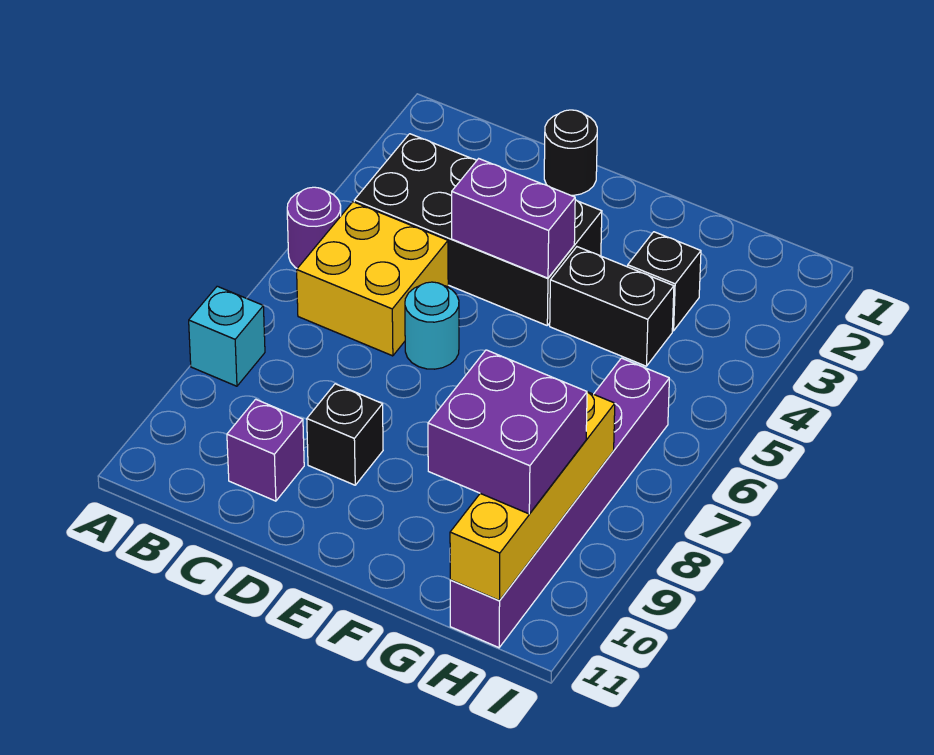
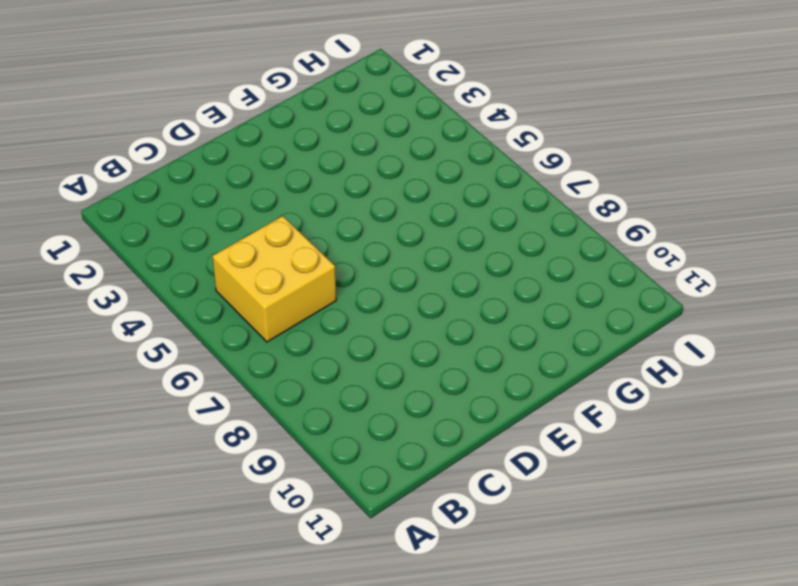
none -> purple 1x1 round brick [287,187,341,268]
none -> cyan 1x1 brick [189,286,265,386]
none -> black 2x4 brick [354,134,602,325]

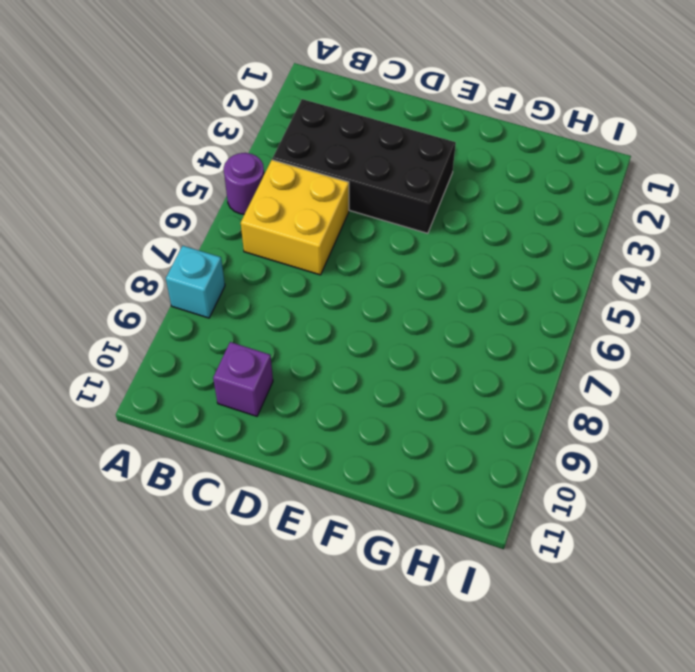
none -> black 1x1 round brick [544,110,597,195]
none -> cyan 1x1 round brick [405,282,459,369]
none -> black 1x1 brick [307,384,383,485]

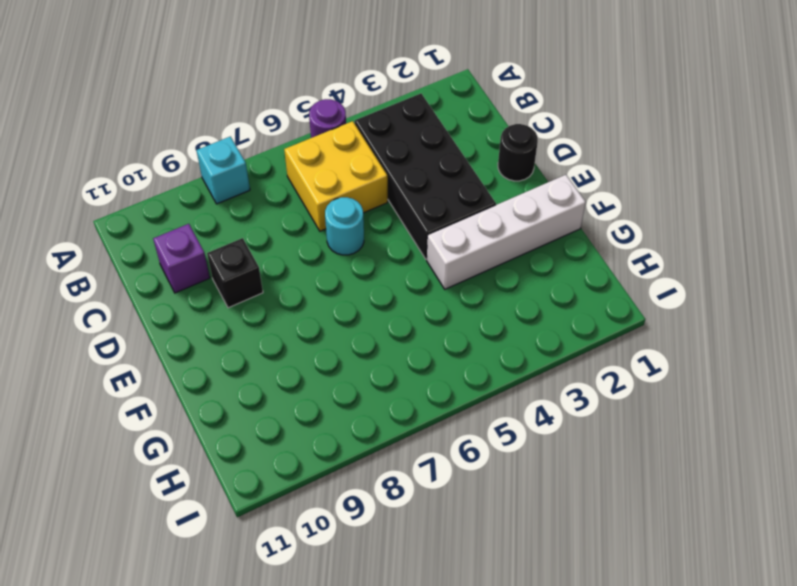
white 1x4 brick [427,175,586,289] -> black 1x2 brick [550,247,674,366]
none -> black 1x1 brick [628,232,701,331]
none -> purple 1x6 brick [450,358,669,648]
none -> purple 1x2 brick [452,159,575,278]

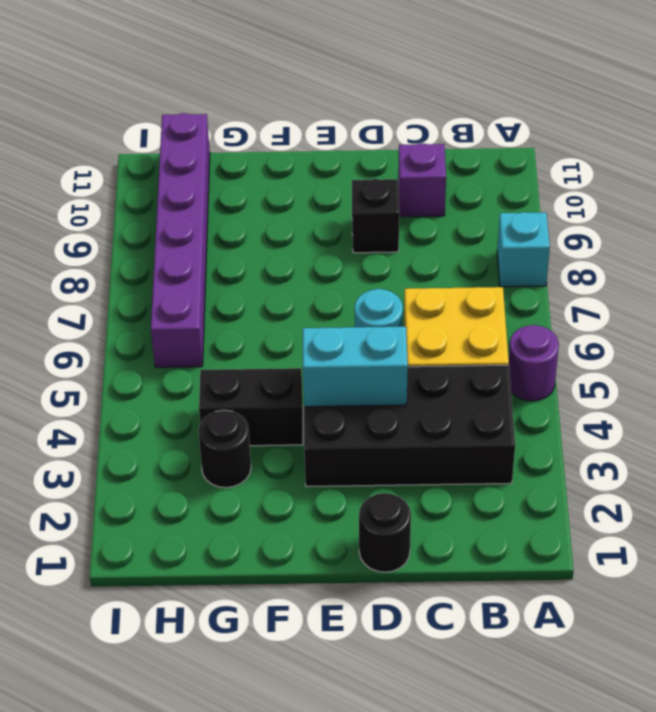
cyan 1x2 brick [303,327,408,407] -> purple 1x2 brick [452,159,575,278]
black 1x1 round brick [198,410,251,488] -> black 1x1 brick [628,232,701,331]
none -> yellow 1x4 brick [450,392,615,601]
none -> purple 2x2 brick [428,350,587,514]

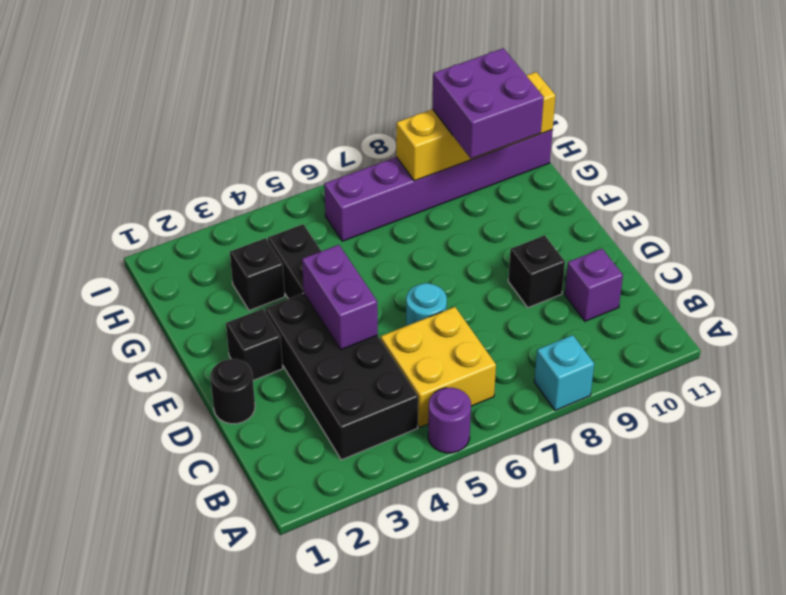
black 1x1 brick [226,309,283,380] -> none

